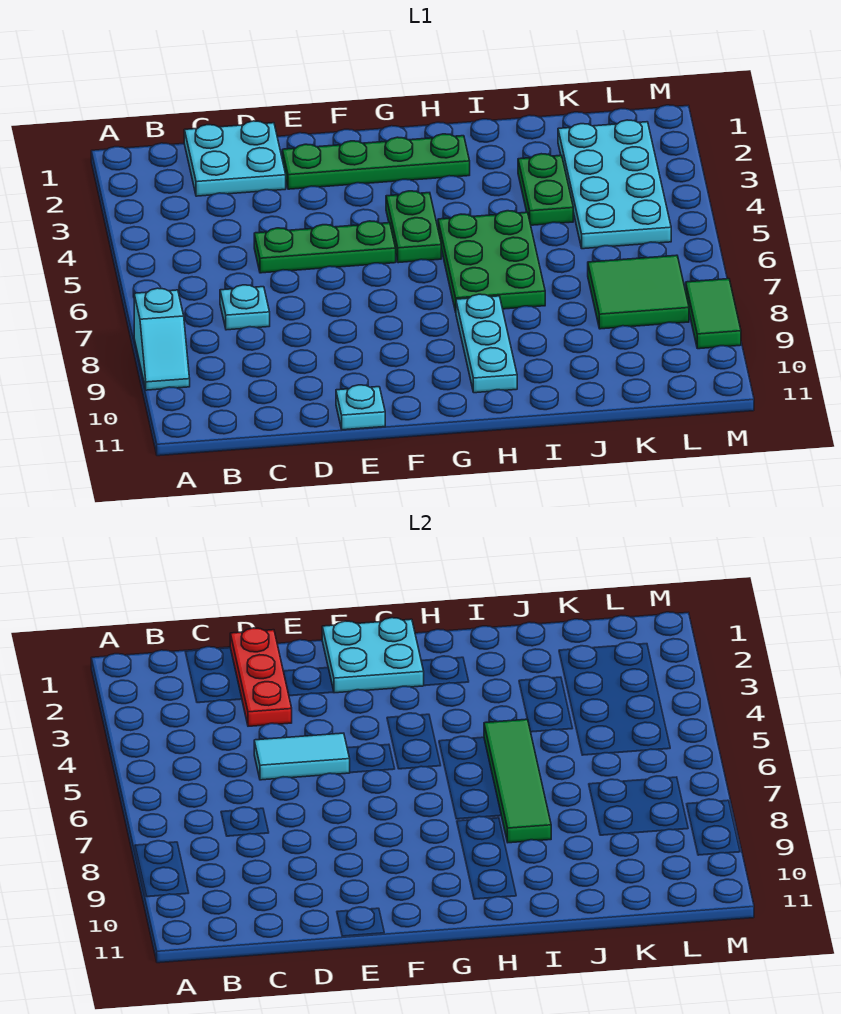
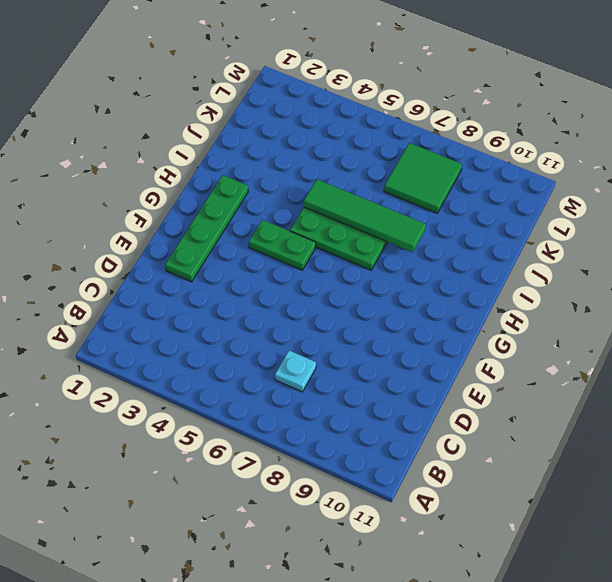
none -> cyan 1x2 slope [134,288,190,390]
none -> cyan 2x2 plate [184,121,286,196]
none -> green 1x3 plate [254,221,396,273]

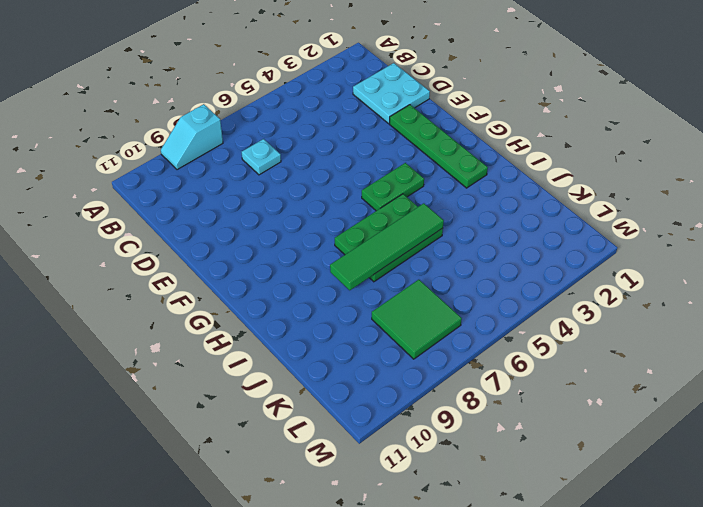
none -> green 1x3 plate [254,221,396,273]
none -> cyan 1x1 plate [336,385,385,430]
none -> cyan 1x3 plate [456,294,517,393]

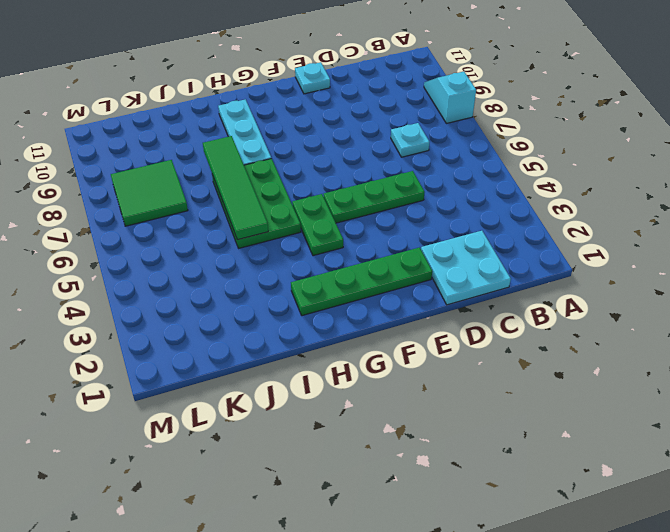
none -> green 1x2 plate [518,154,573,225]
none -> cyan 2x4 plate [558,120,671,249]
none -> green 1x2 tile [686,279,741,349]

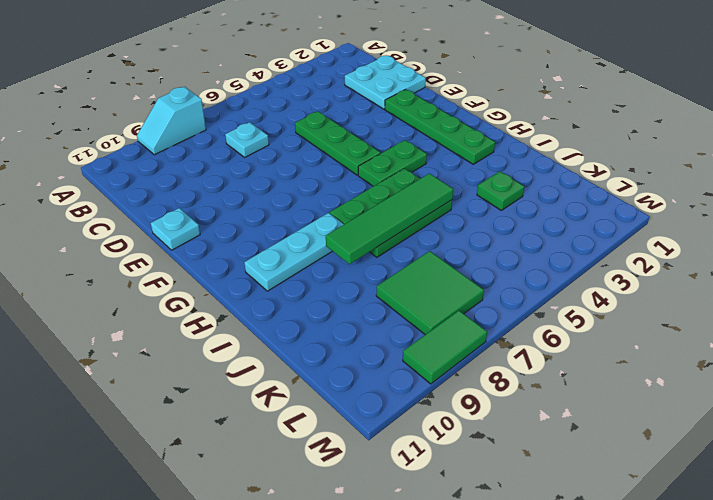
green 1x1 plate [477,171,524,210] -> green 1x2 plate [518,154,573,225]
none -> cyan 2x4 plate [558,120,671,249]
none -> red 1x3 plate [230,628,292,726]
none -> cyan 1x2 tile [254,733,350,780]

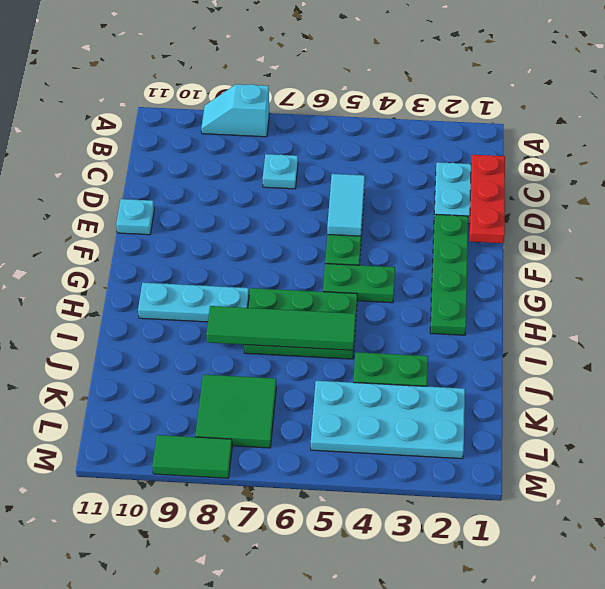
red 1x3 plate [470,155,505,243] -> red 1x3 plate turned to [230,628,292,726]
none -> cyan 2x2 plate [322,618,424,693]

